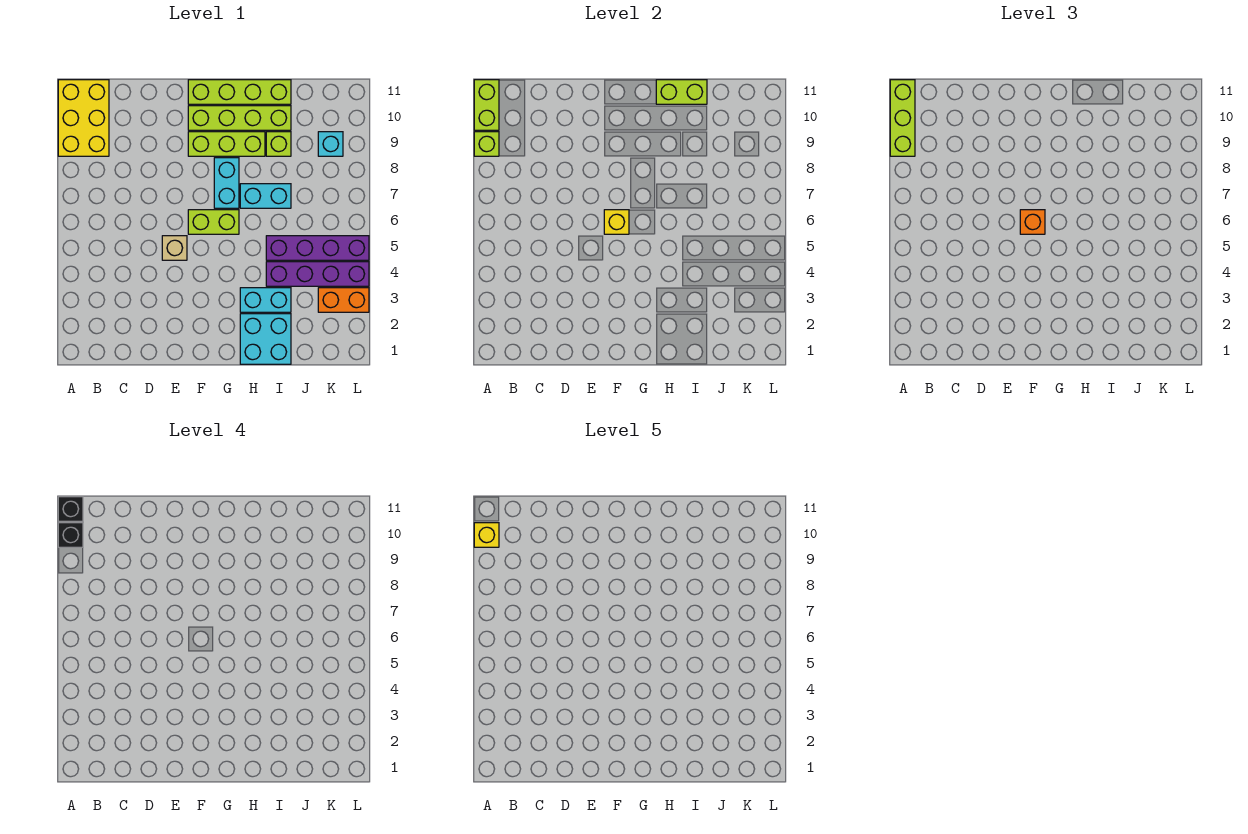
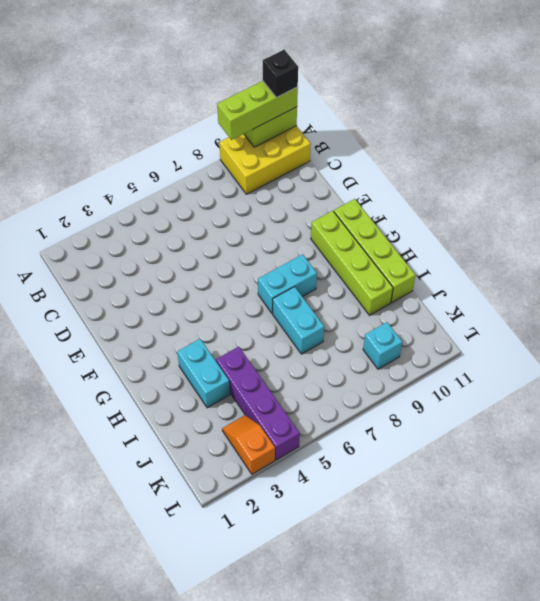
orange 1x2 slope [222,415,275,474] -> orange 1x2 brick [318,288,369,312]
none -> tan 1x1 brick [162,236,187,260]
none -> lime 1x2 brick [188,210,239,234]
none -> lime 1x3 brick [188,132,265,156]

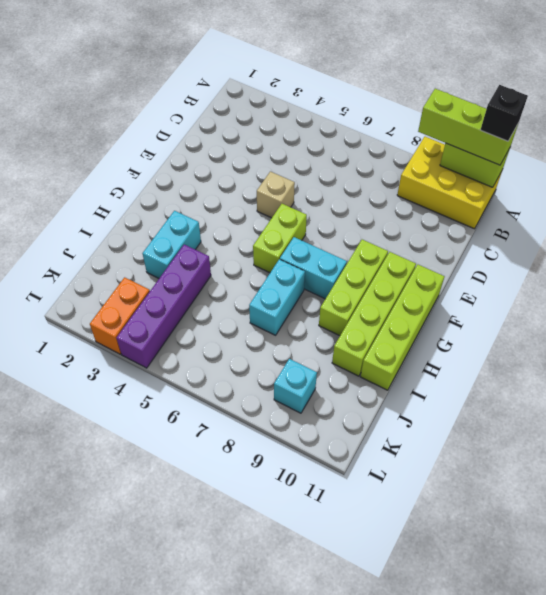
none -> cyan 2x2 brick [240,314,291,364]
none -> purple 1x4 brick [266,236,369,260]
none -> lime 1x1 brick [266,132,291,156]

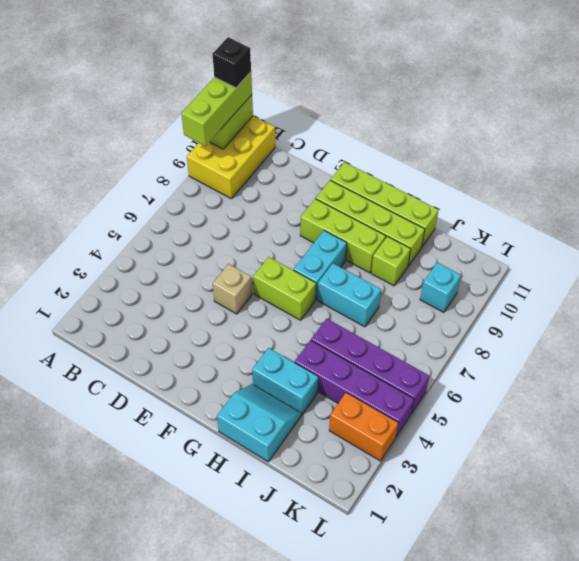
cyan 2x2 slope [217,384,301,462] -> cyan 2x2 brick [240,314,291,364]
none -> lime 1x1 brick [474,132,499,156]
none -> yellow 1x1 brick [604,210,629,234]
none -> lime 1x2 brick [656,80,707,104]

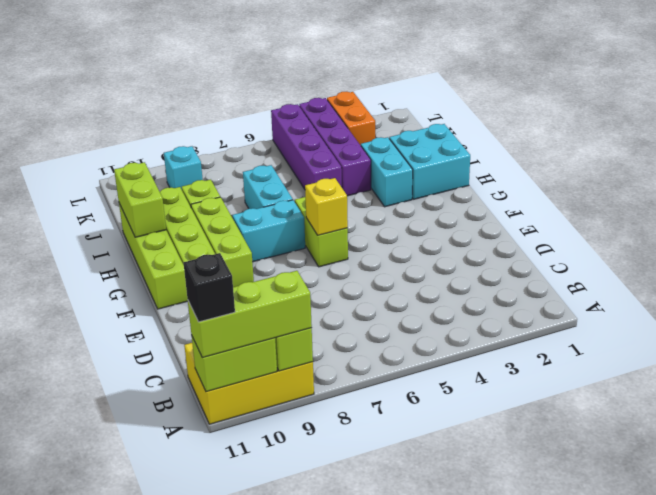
none -> tan 1x1 brick [162,236,187,260]
none -> orange 1x1 brick [1020,210,1045,234]
none -> black 1x1 brick [58,523,83,547]

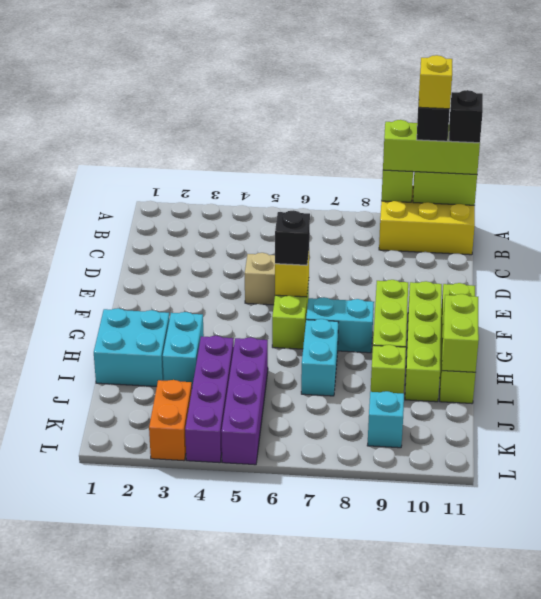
black 1x1 brick [275,210,310,265] -> orange 1x1 brick [1020,210,1045,234]

